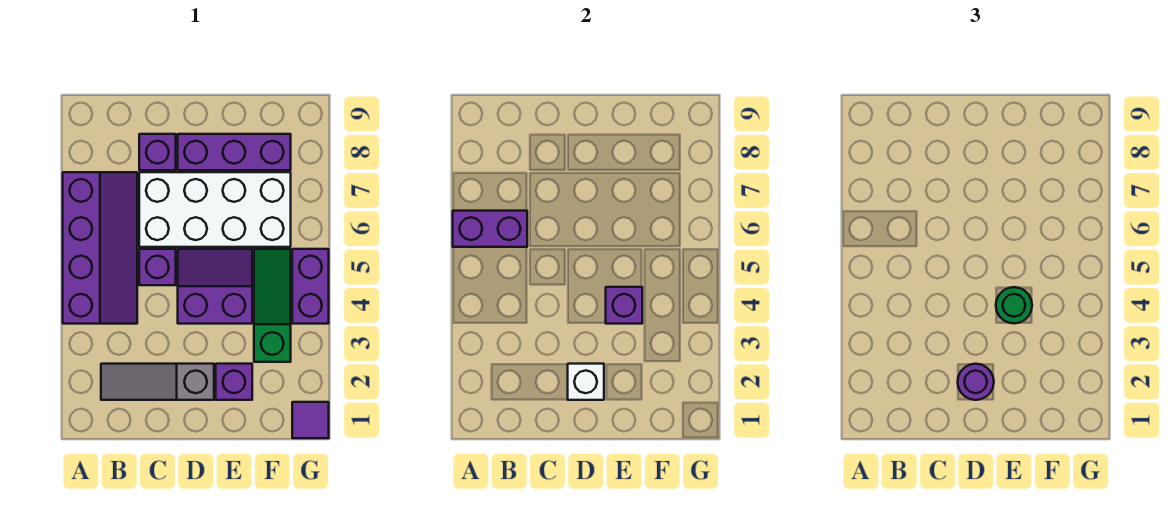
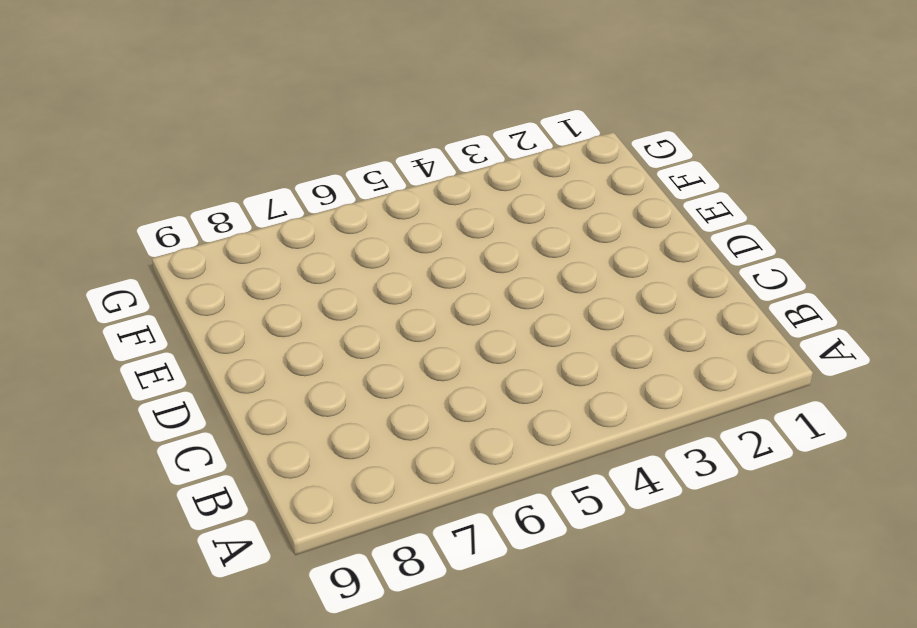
none -> purple 2x4 slope [63,172,137,324]
none -> grey 1x3 slope [101,364,214,400]
none -> purple 1x1 brick [139,249,176,285]

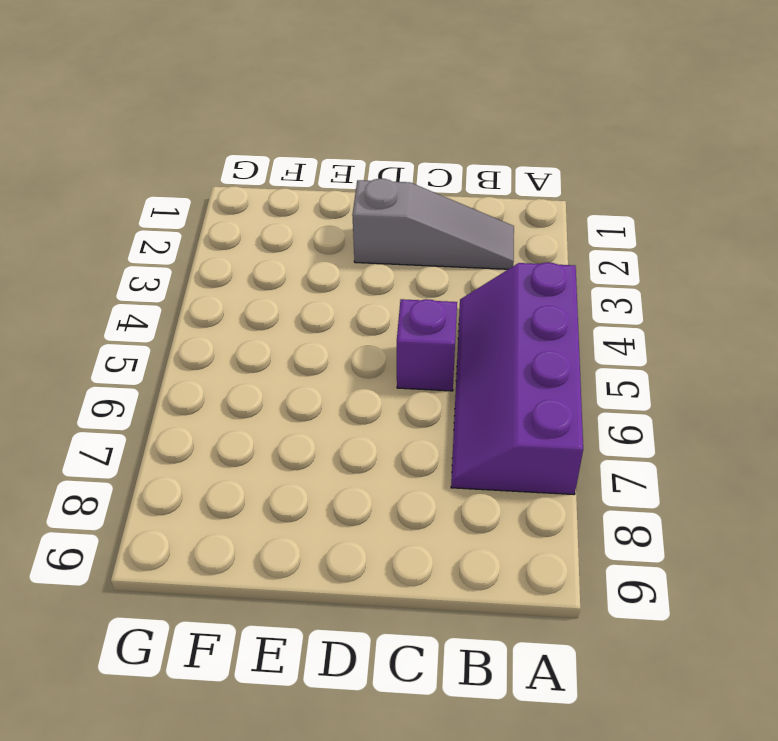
none -> white 2x4 brick [139,172,291,247]
none -> purple 1x1 brick [139,134,176,170]
none -> purple 2x2 slope [178,249,252,324]

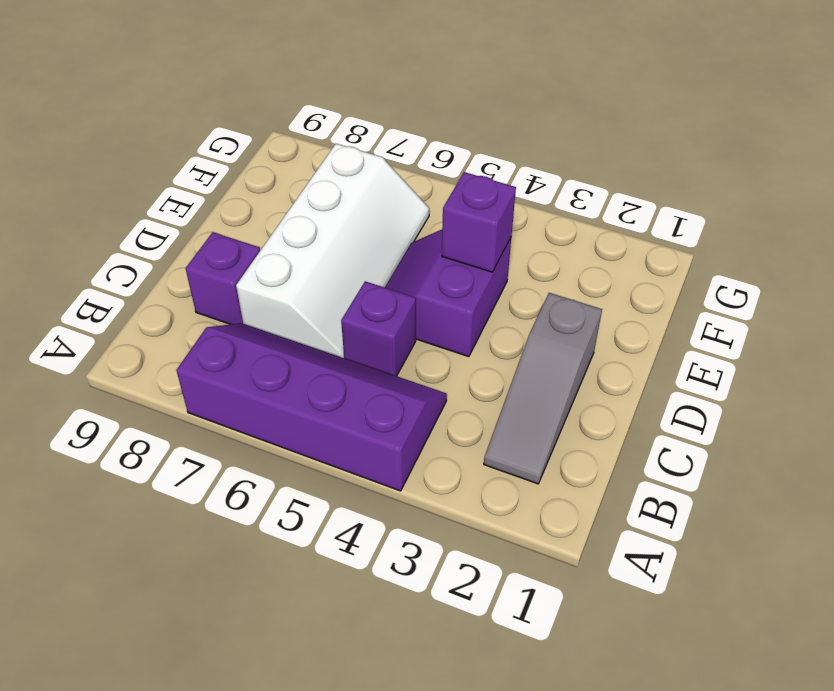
white 2x4 slope [236,144,429,358] -> white 2x4 brick [139,172,291,247]
none -> purple 1x3 brick [178,134,291,170]
none -> purple 1x1 brick [216,364,252,400]
none -> green 1x3 slope [254,249,291,362]

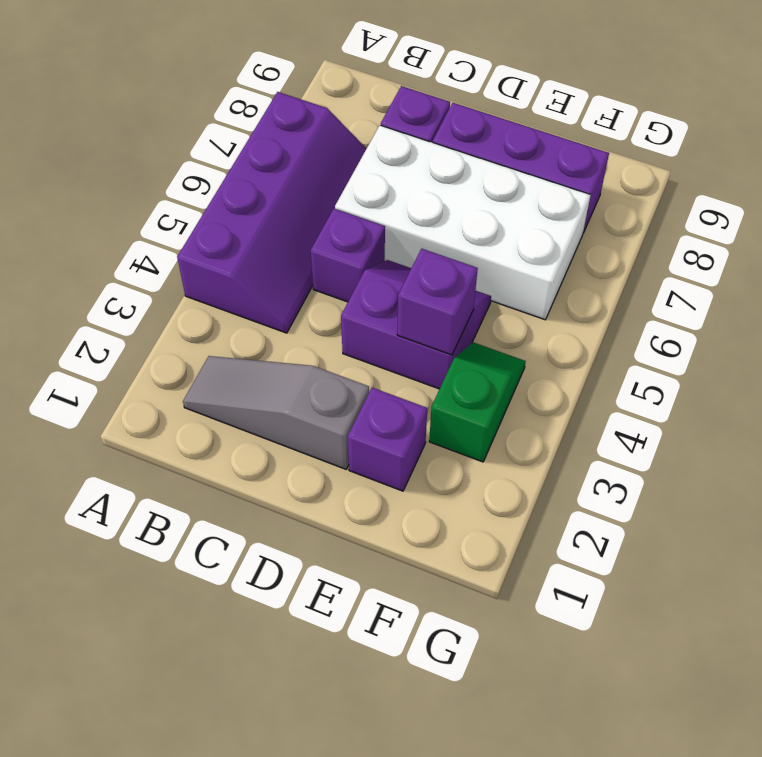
green 1x2 slope [429,342,526,462] -> green 1x3 slope [254,249,291,362]
none -> purple 1x1 tile [292,402,329,438]
none -> purple 1x2 brick [292,249,329,324]
none -> purple 1x2 brick [453,211,527,247]

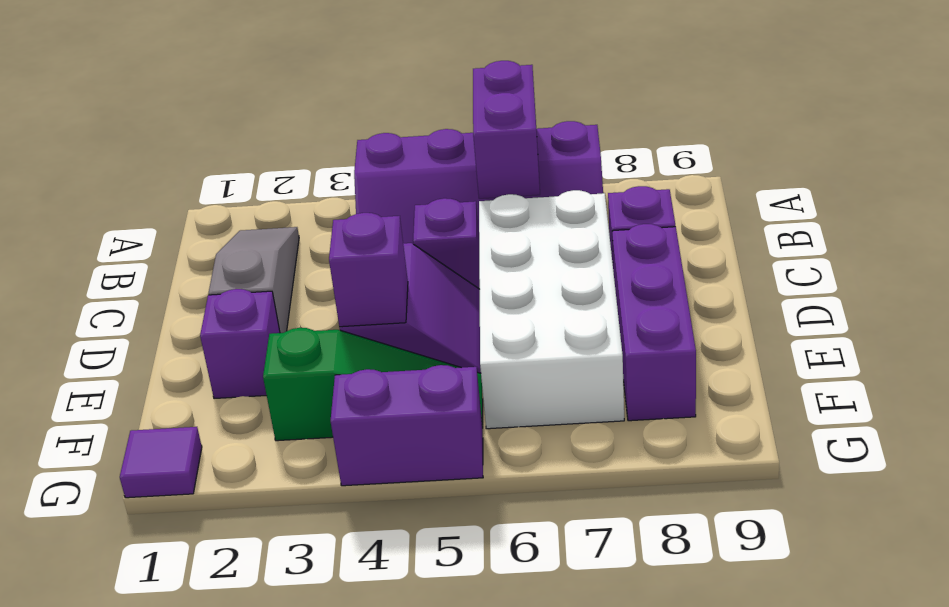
none -> white 1x1 brick [568,364,604,400]
none -> purple 1x1 round brick [958,364,994,400]
none -> green 1x1 round brick [996,287,1032,323]

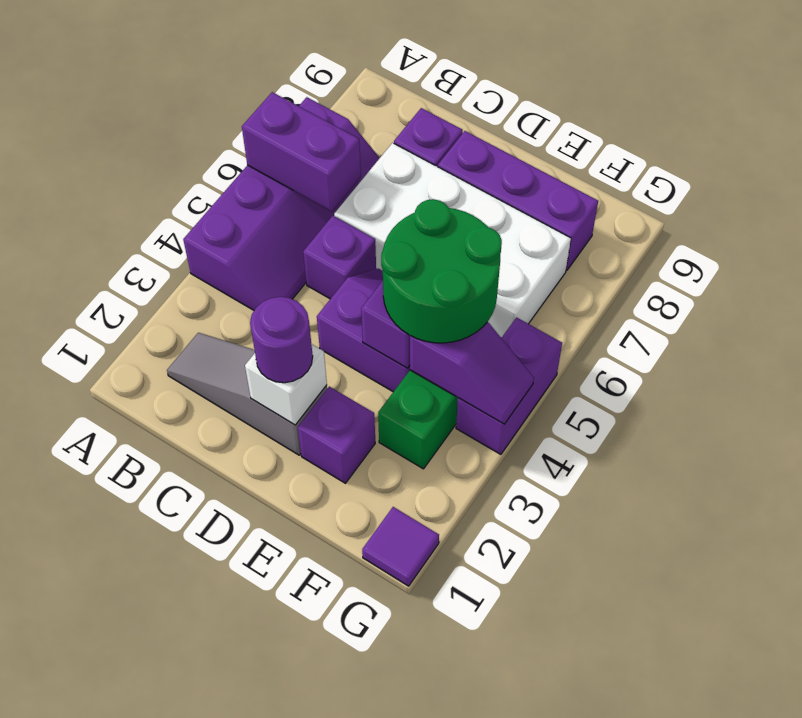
green 2x2 round brick [381,199,502,343] -> green 1x1 round brick [996,287,1032,323]
purple 1x2 slope [410,322,534,424] -> none

